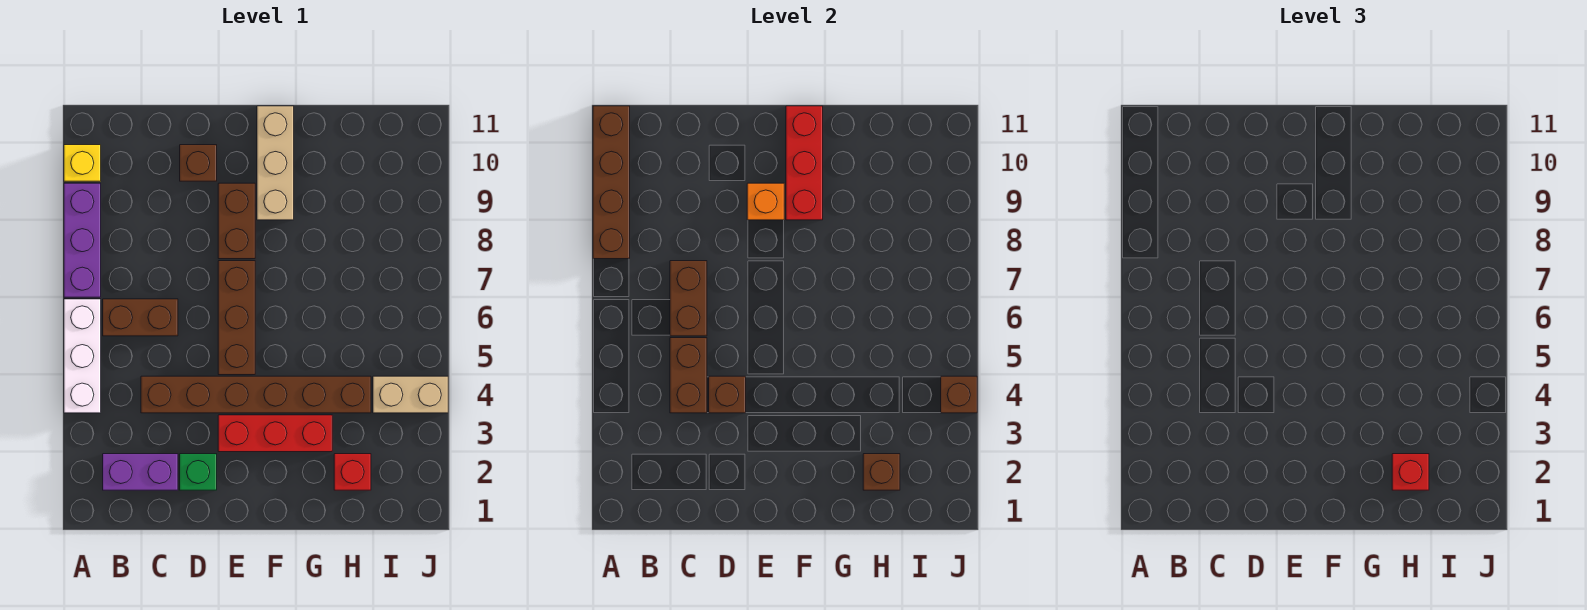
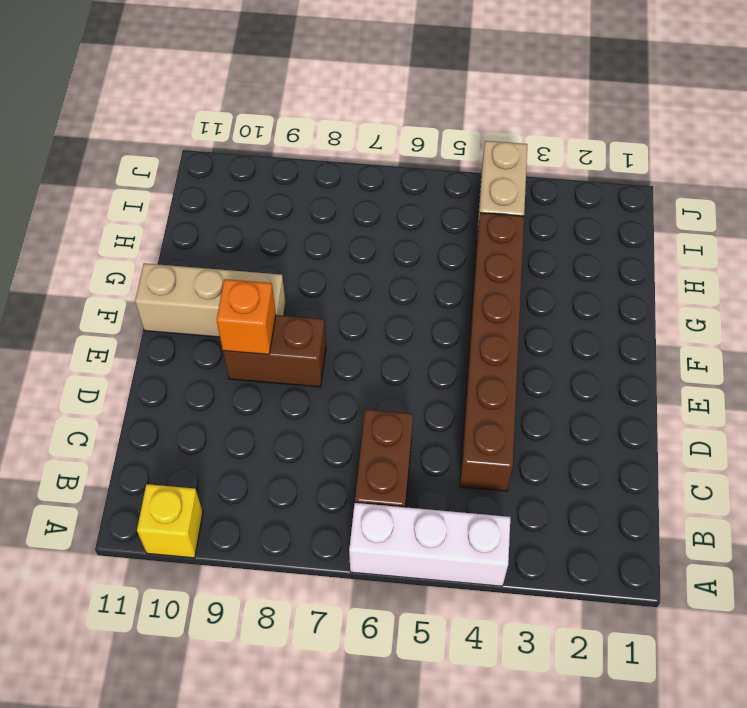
none -> purple 1x3 brick [64,183,101,297]
none -> purple 1x2 brick [103,454,178,490]
none -> green 1x1 brick [180,454,217,490]

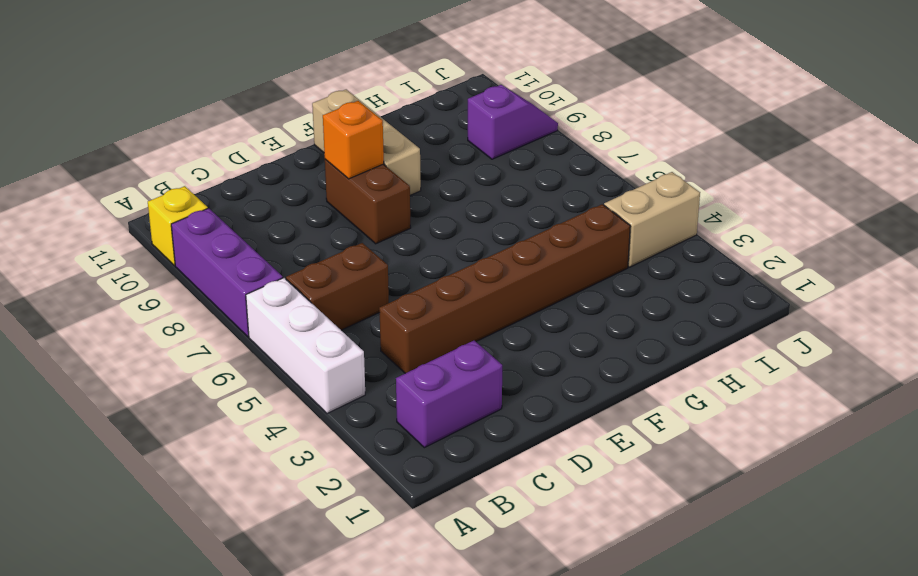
purple 1x2 slope [468,85,558,159] -> none
none -> green 1x1 brick [180,454,217,490]
none -> brown 1x1 brick [180,145,217,181]
none -> red 1x3 brick [218,415,332,452]

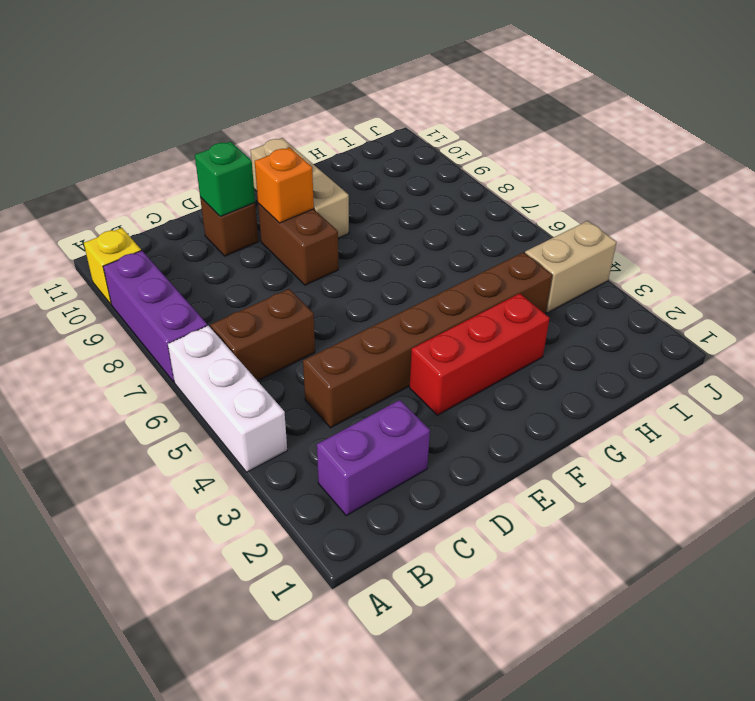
green 1x1 brick [195,142,255,217] -> green 1x1 brick moved to [180,454,217,490]
none -> brown 1x3 brick [218,261,255,375]
none -> red 1x1 brick [334,454,371,490]
none -> brown 1x4 brick [593,106,630,259]

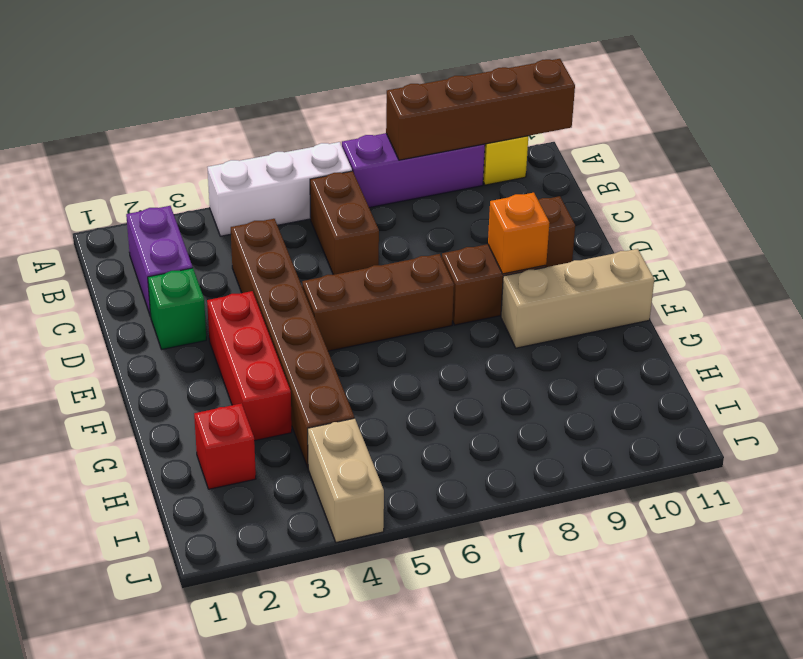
none -> brown 1x2 brick [670,338,707,413]
none -> brown 1x2 brick [670,261,707,336]
none -> brown 1x1 brick [709,376,746,413]

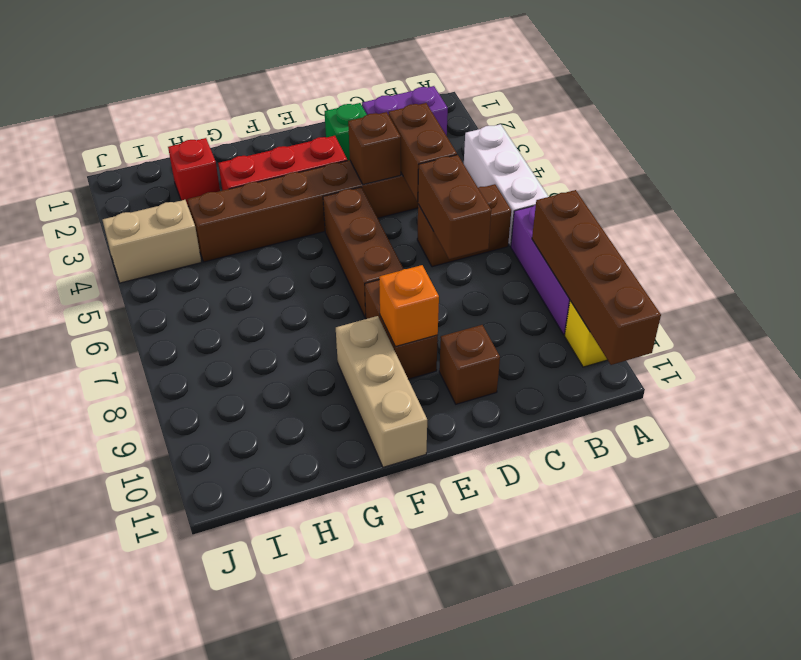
none -> red 1x3 brick [786,106,823,220]
none -> brown 1x1 brick [863,454,900,490]
none -> brown 1x1 brick [941,376,977,413]

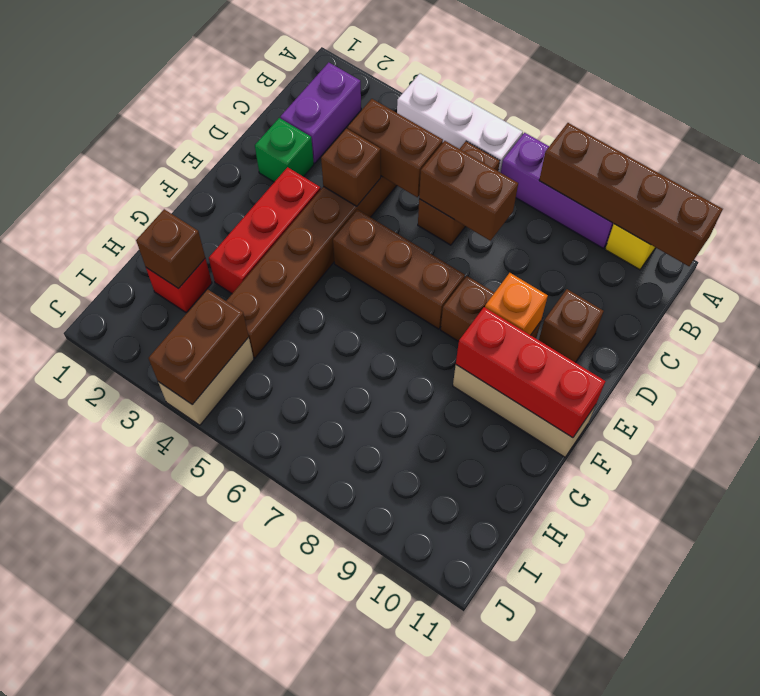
brown 1x2 brick [148,289,249,405] -> brown 1x1 brick [941,376,977,413]
none -> red 1x1 brick [1392,454,1429,490]

